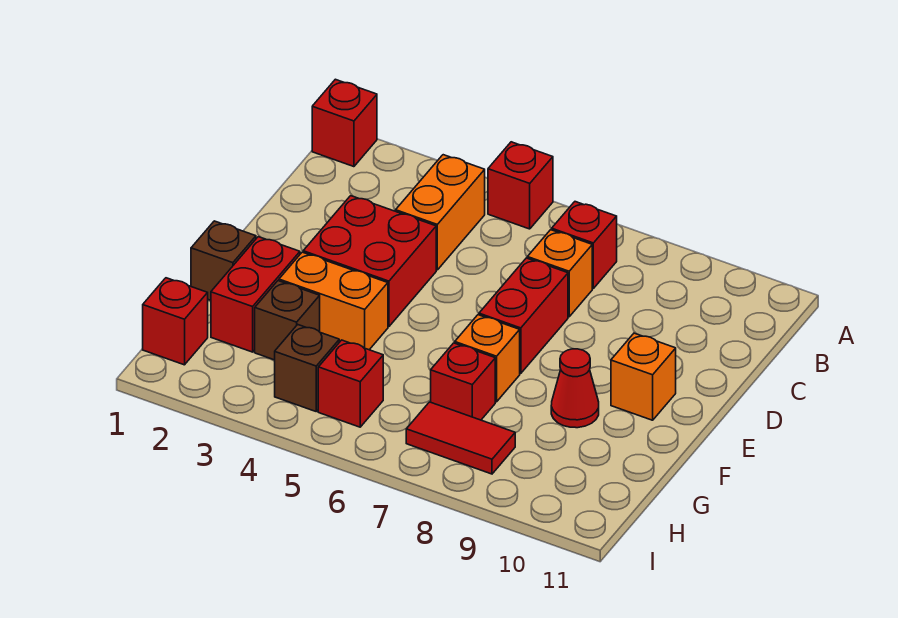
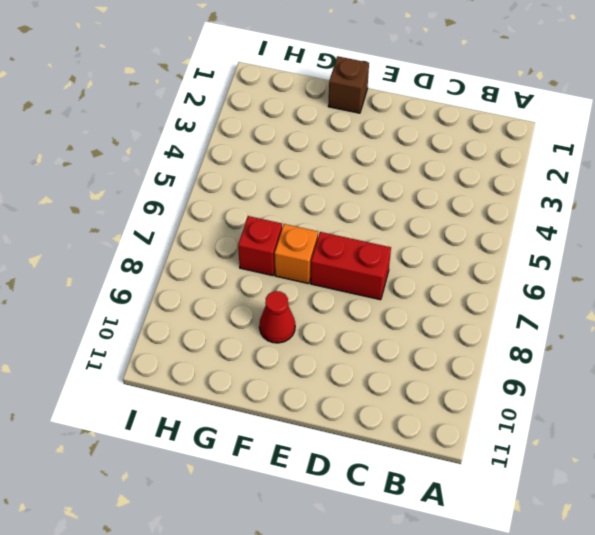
none -> red 1x1 brick [312,79,377,167]
none -> red 1x1 brick [488,142,553,229]
none -> orange 1x2 brick [396,155,485,270]

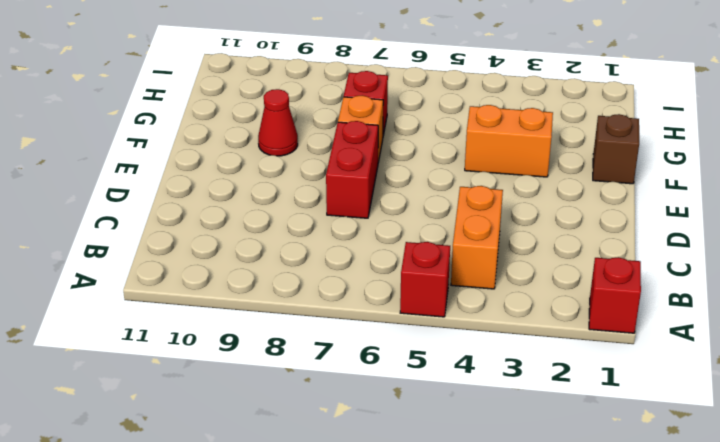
none -> red 1x1 brick [552,202,617,288]
none -> orange 1x1 brick [527,230,592,317]
none -> red 2x2 brick [303,196,436,327]

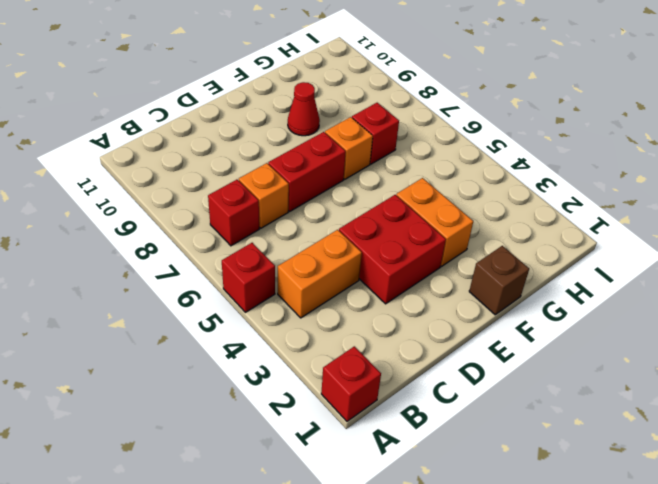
none -> orange 1x1 brick [611,333,676,420]
none -> red 1x2 brick [211,237,300,352]
none -> brown 1x1 brick [255,281,320,360]

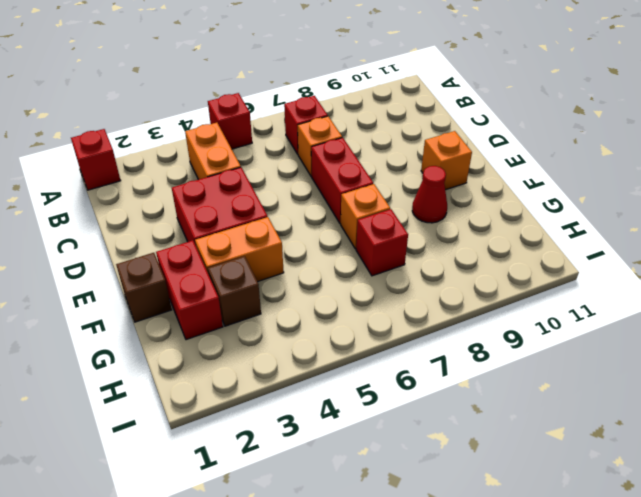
none -> red 1x1 brick [143,278,208,365]
none -> brown 1x1 brick [275,325,339,411]
none -> red 1x1 brick [318,340,383,427]

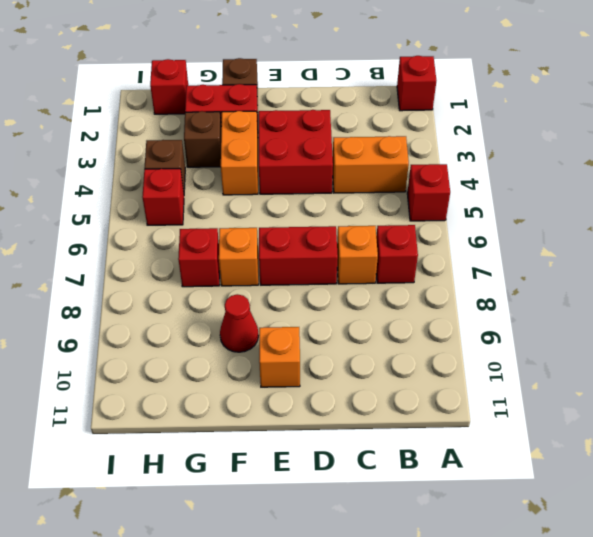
none -> red 1x2 tile [406,402,515,474]

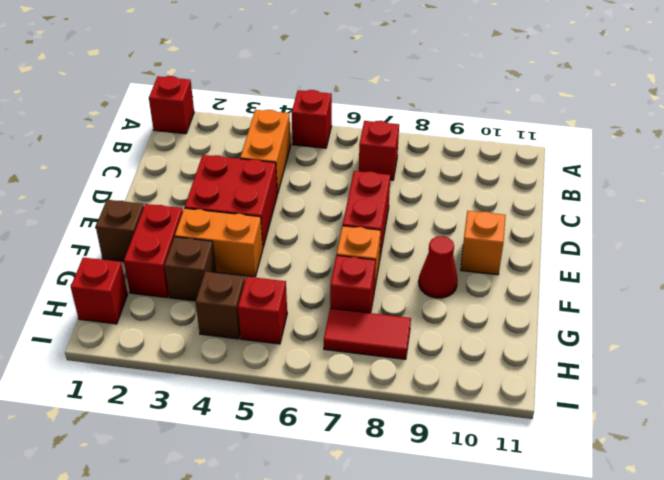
none -> orange 1x1 brick [527,230,592,317]

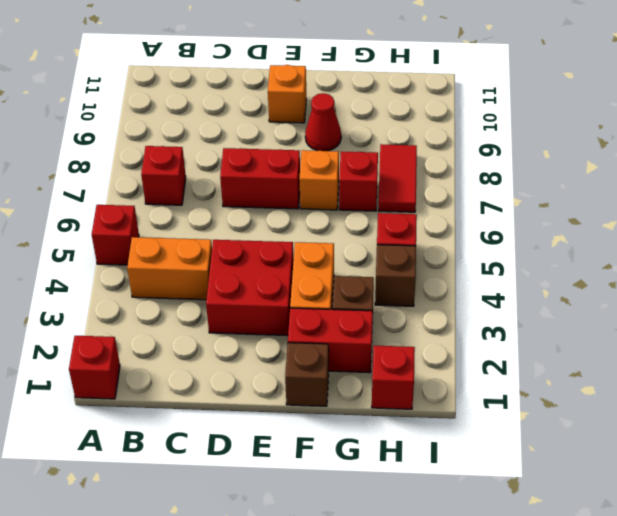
none -> orange 1x1 brick [527,230,592,317]

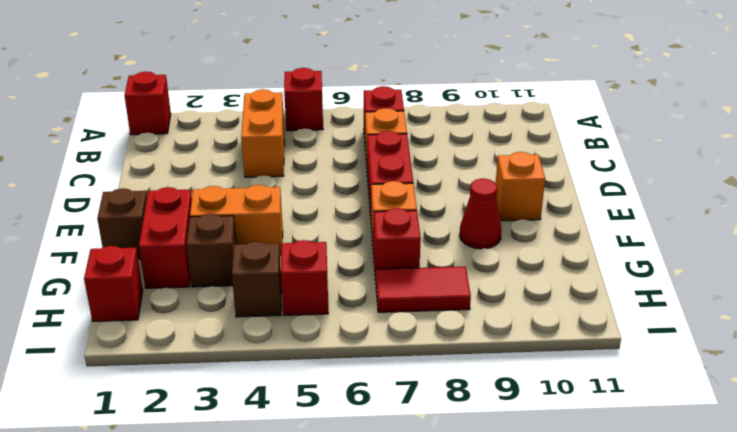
none -> red 2x2 brick [303,196,436,327]

